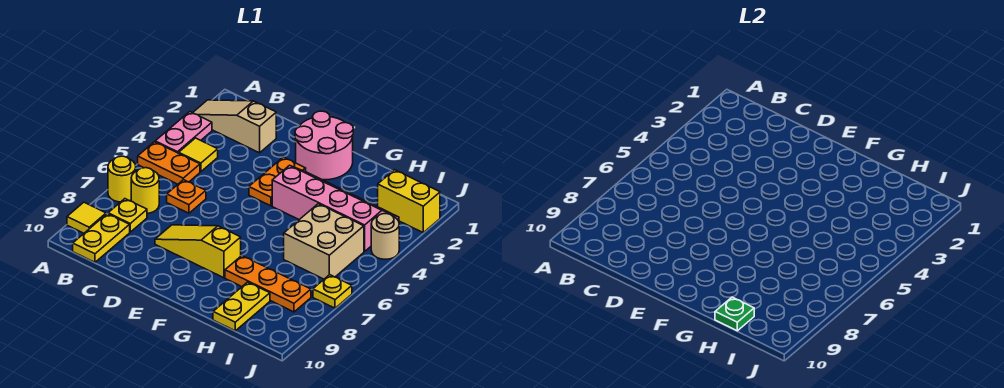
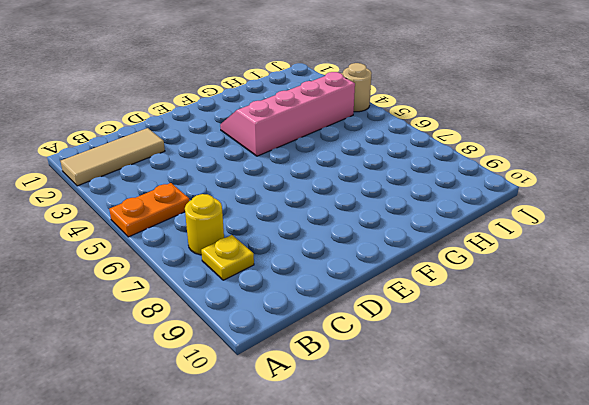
tan 1x3 tile [60,128,165,186] -> tan 1x3 slope [193,100,276,153]
none -> pink 1x2 plate [155,112,212,153]
none -> yellow 1x1 round brick [108,156,136,202]
none -> yellow 1x1 tile [67,202,106,233]

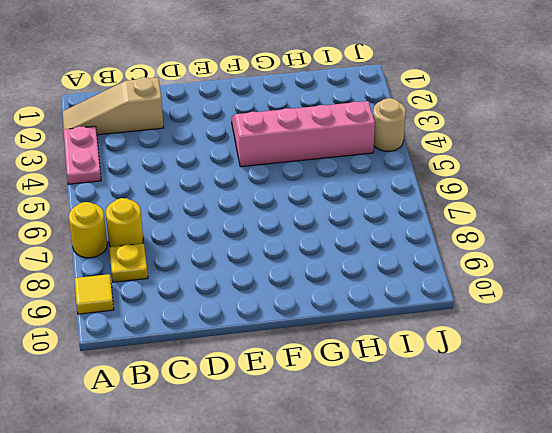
none -> orange 1x2 plate [138,142,200,184]
none -> yellow 1x1 tile [179,138,218,172]
none -> yellow 1x2 plate [73,214,130,262]

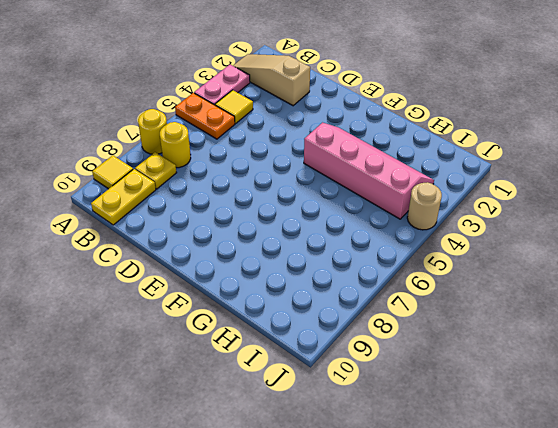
none -> orange 1x1 plate [167,180,206,213]
none -> yellow 1x3 slope [155,225,241,278]
none -> pink 2x2 round brick [295,111,353,180]

